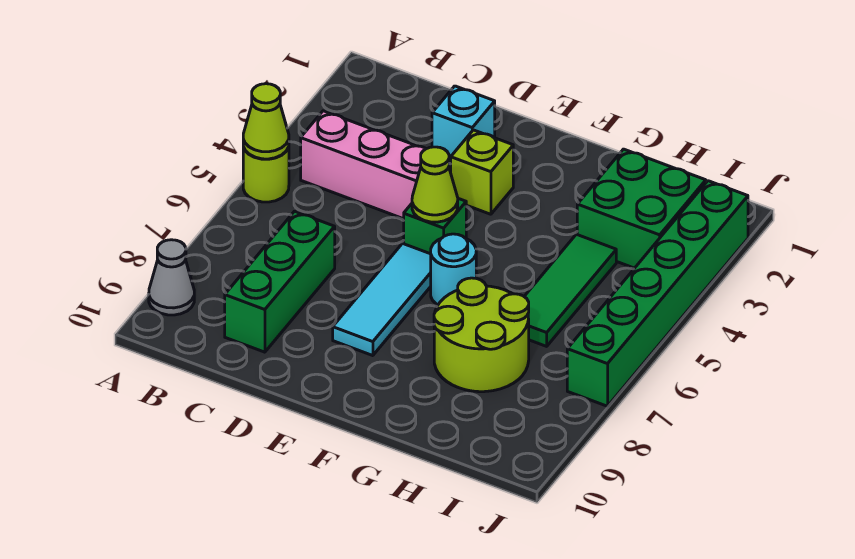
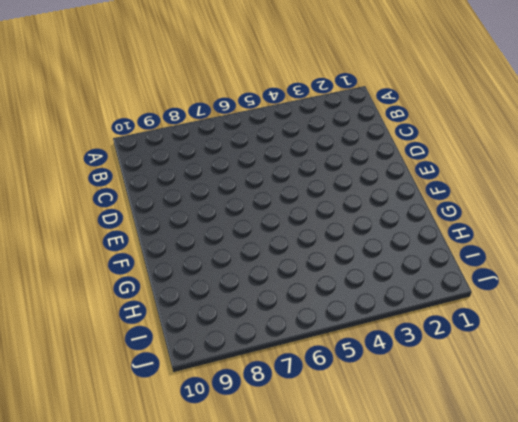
none -> lime 1x1 round brick [243,147,289,202]
none -> grey 1x1 cone [149,240,194,315]
none -> pink 1x3 brick [301,111,426,219]

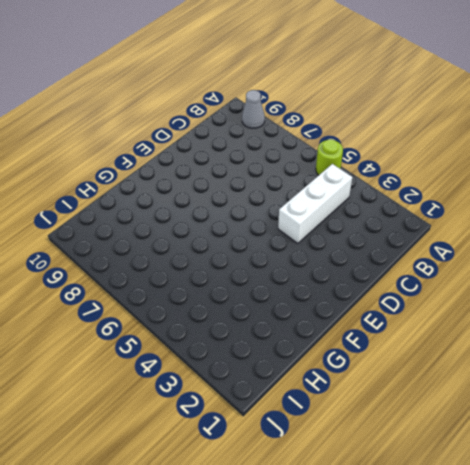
white 1x3 brick [278,164,352,243] -> pink 1x3 brick [301,111,426,219]
none -> green 1x3 brick [225,211,335,352]
none -> cyan 1x1 brick [432,86,495,162]
none -> lime 1x1 brick [451,130,513,214]

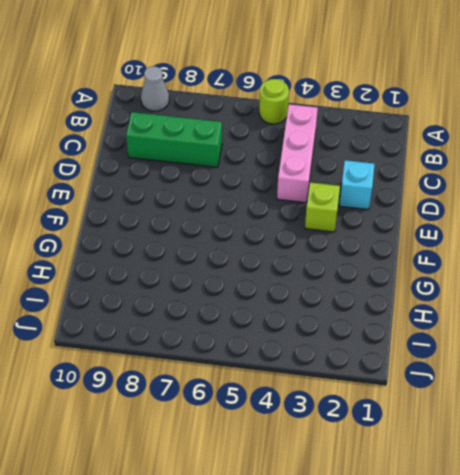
none -> green 1x1 brick [404,199,466,254]
none -> cyan 1x3 tile [333,244,431,356]
none -> cyan 1x1 round brick [431,234,476,305]

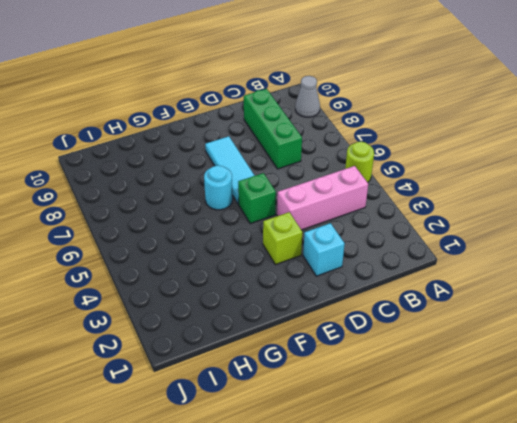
none -> lime 2x2 round brick [434,278,529,392]
none -> green 2x2 brick [577,149,706,268]
none -> green 1x3 tile [524,234,616,346]

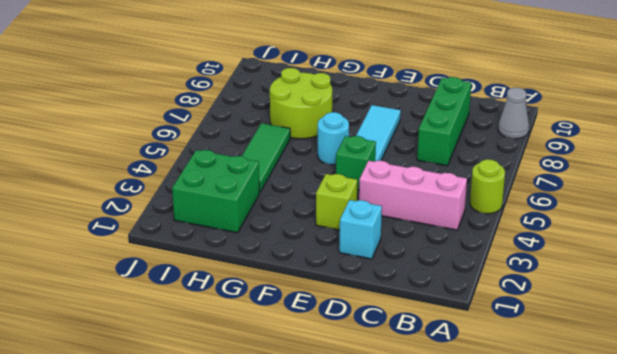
none -> green 1x6 brick [567,181,748,406]
none -> lime 1x1 cone [243,84,289,159]
none -> lime 1x1 cone [412,147,458,222]

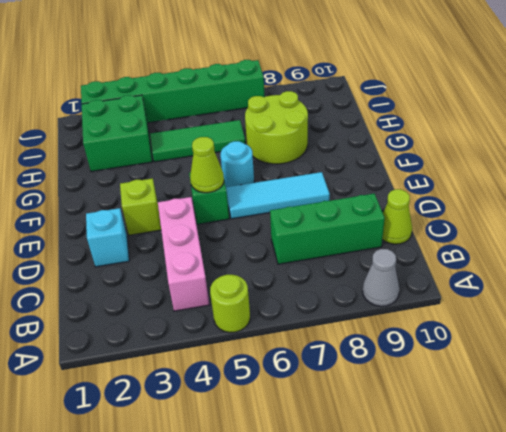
lime 1x1 cone [382,189,412,244] -> lime 1x1 cone moved to [243,84,289,159]

